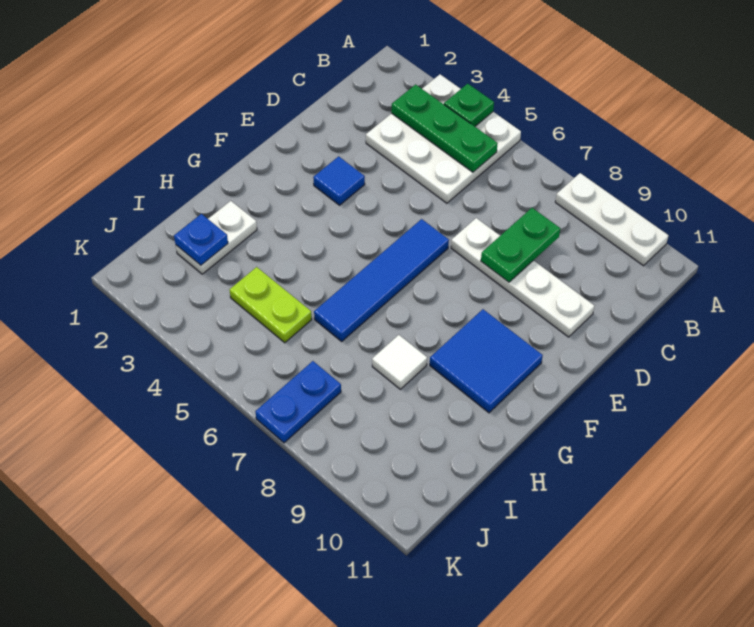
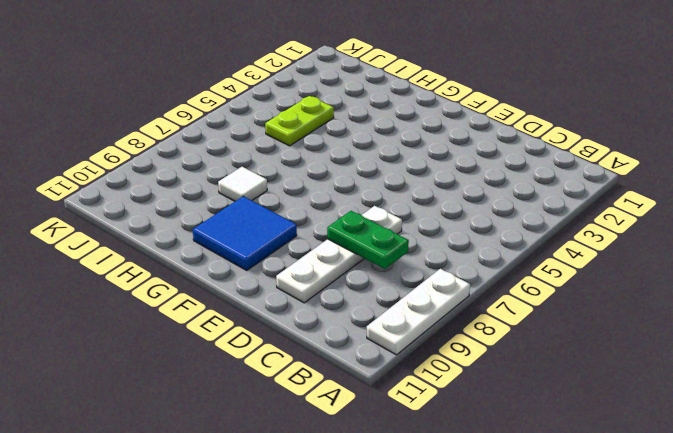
none -> white 3x3 plate [366,75,521,203]
none -> blue 1x1 tile [313,156,365,205]
none -> blue 1x4 tile [314,219,449,341]

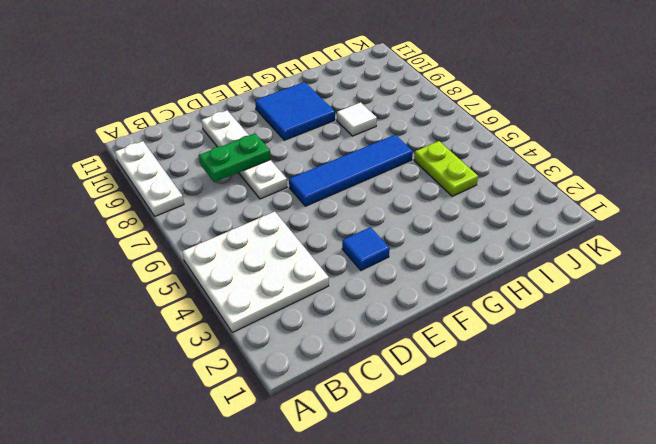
none -> white 1x2 plate [176,201,257,274]
none -> blue 1x2 plate [255,361,341,443]
none -> green 1x1 plate [444,84,494,126]

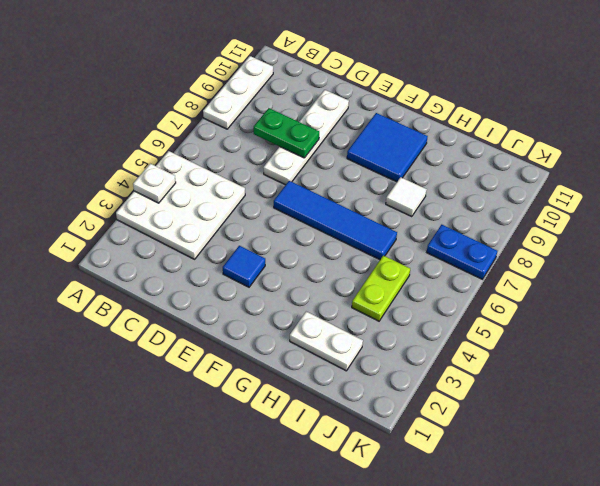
white 1x1 plate [133,164,176,203] -> green 1x1 plate [444,84,494,126]
none -> green 1x3 plate [391,84,498,172]
none -> blue 1x1 plate [174,214,228,265]

